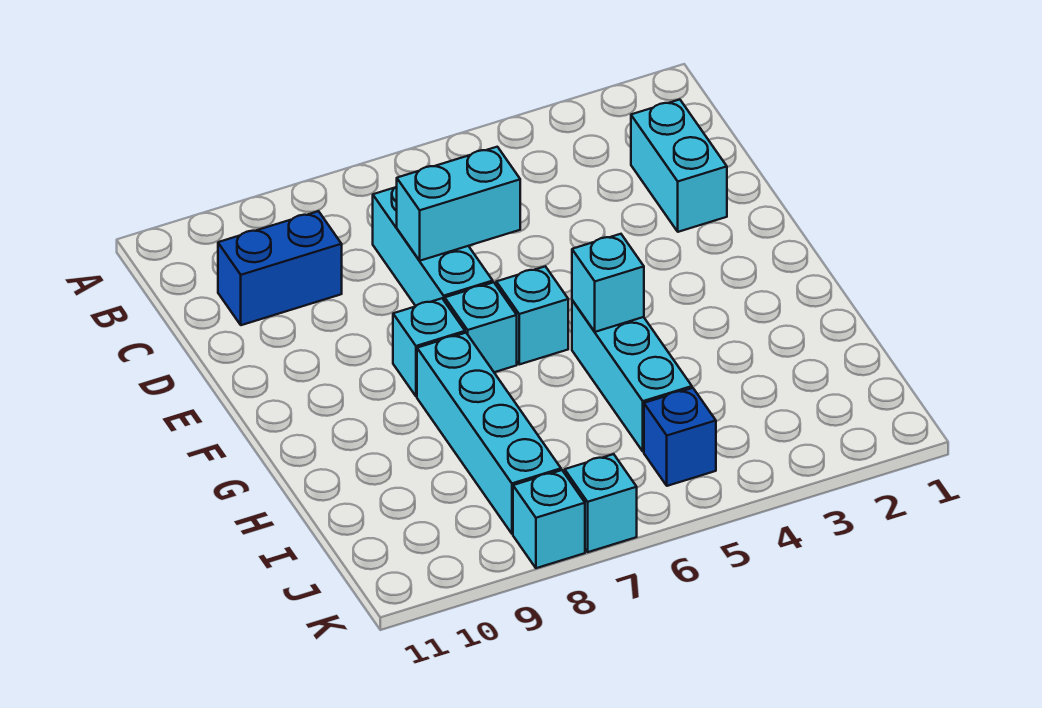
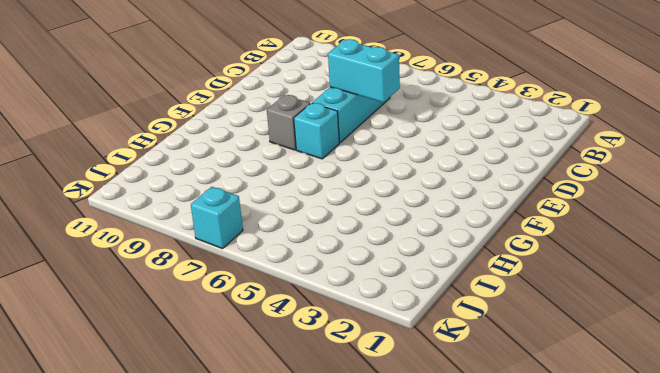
grey 1x1 brick [267,95,310,150] -> cyan 1x1 brick [393,298,465,396]
none -> cyan 1x2 brick [631,100,727,232]
none -> blue 1x2 brick [218,211,342,325]
none -> cyan 1x1 brick [496,266,568,364]

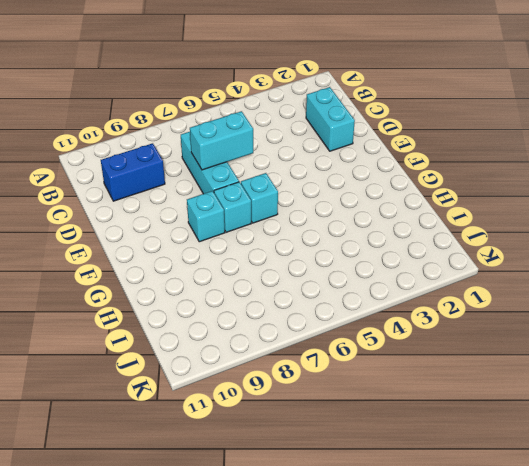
none -> cyan 1x3 brick [572,300,692,452]
none -> cyan 1x4 brick [417,333,561,534]
none -> blue 1x1 brick [644,388,716,486]

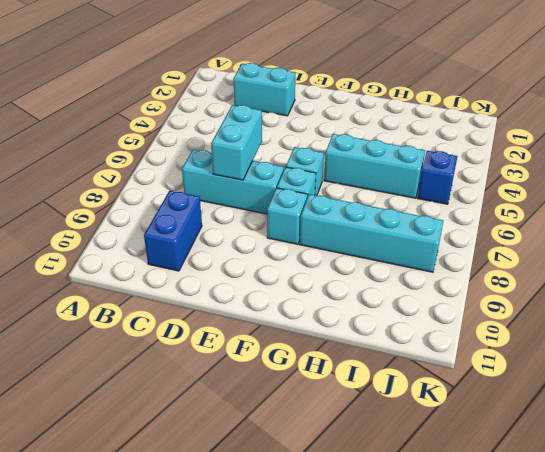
none -> cyan 1x1 brick [565,454,637,552]
none -> cyan 1x1 brick [513,470,585,568]
none -> cyan 1x1 brick [572,234,644,332]

